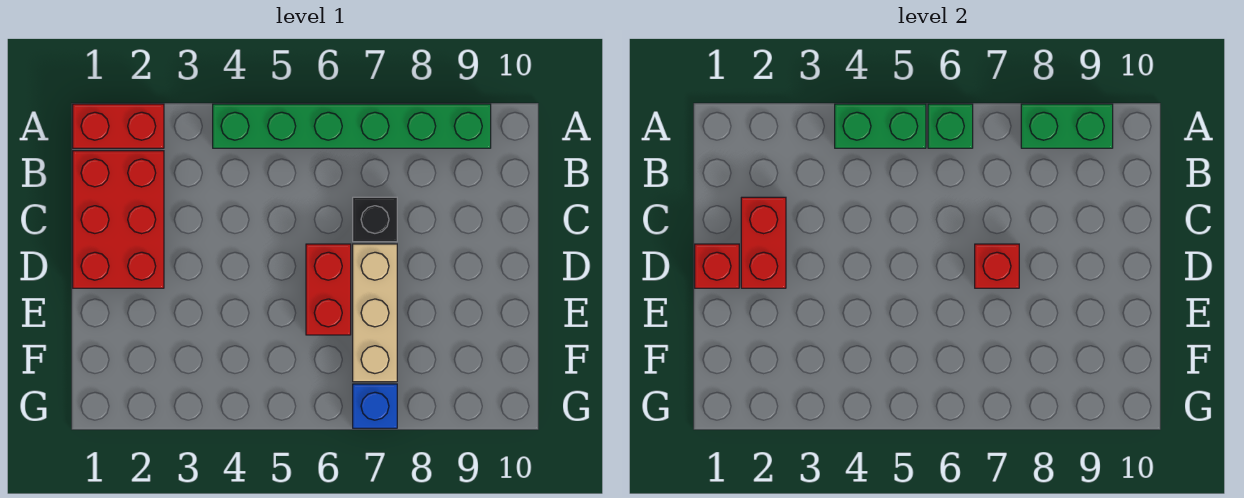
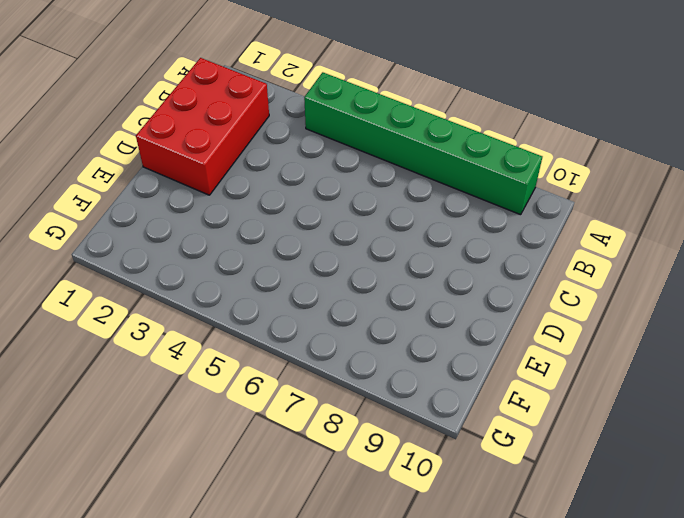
none -> red 1x2 brick [73,104,164,148]
none -> black 1x1 brick [353,197,397,242]
none -> red 1x2 brick [306,244,351,335]

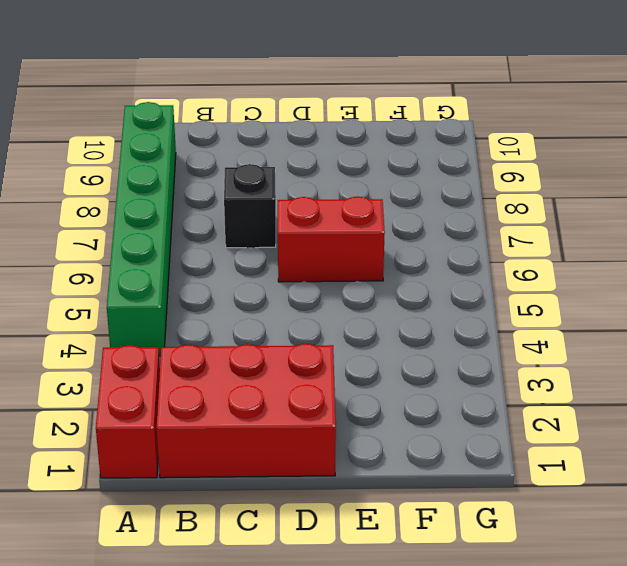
none -> tan 1x3 brick [353,244,397,382]
none -> blue 1x1 brick [353,384,397,428]
none -> green 1x2 brick [835,104,926,148]

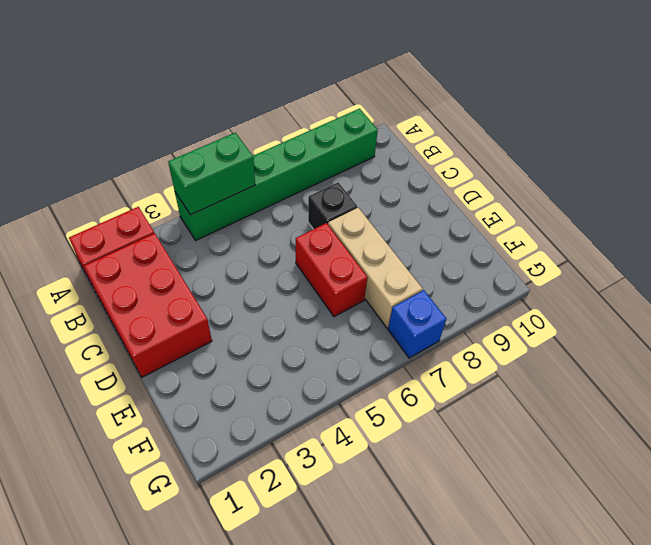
none -> green 1x1 brick [928,104,973,148]
none -> green 1x2 brick [1021,104,1113,148]
none -> red 1x2 brick [741,197,786,288]

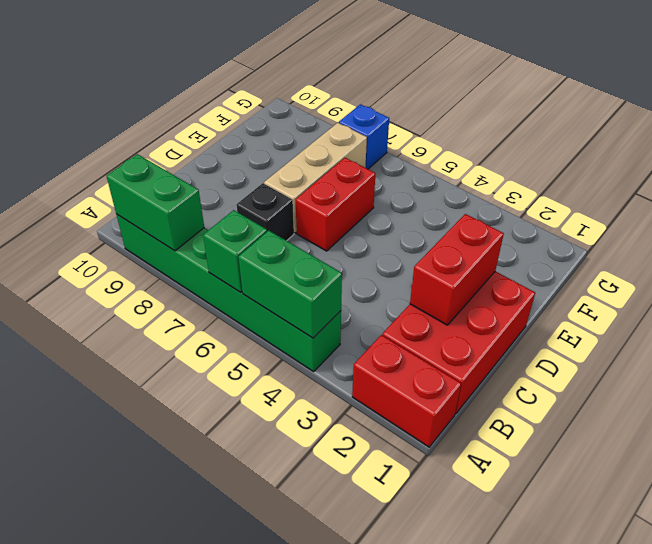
none -> red 1x1 brick [695,244,739,288]
none -> red 1x1 brick [975,244,1019,288]

